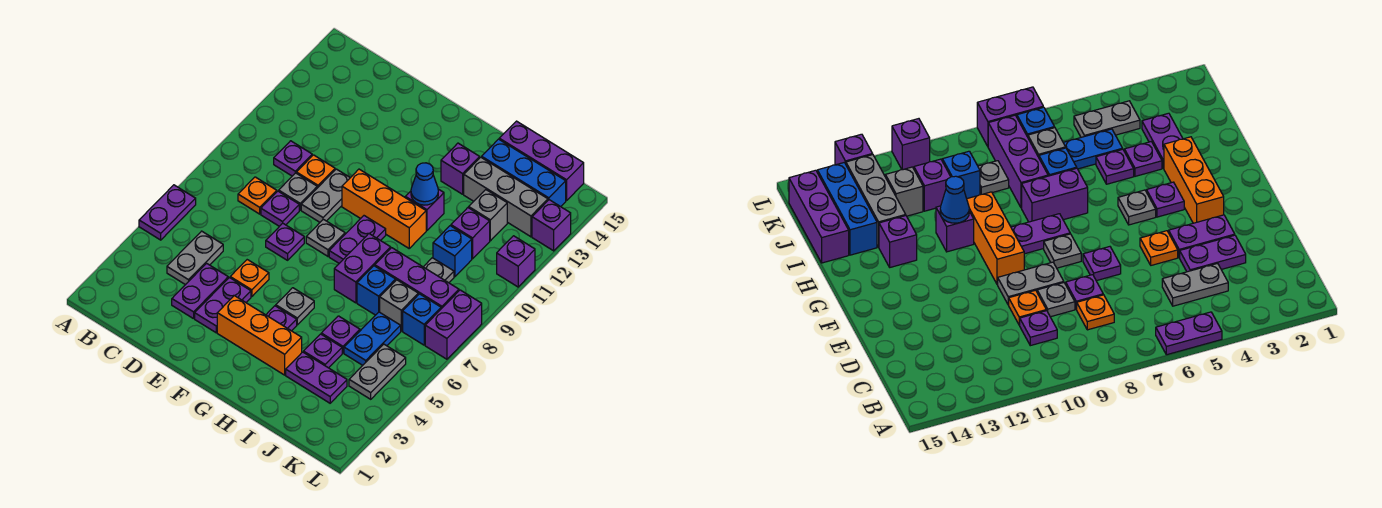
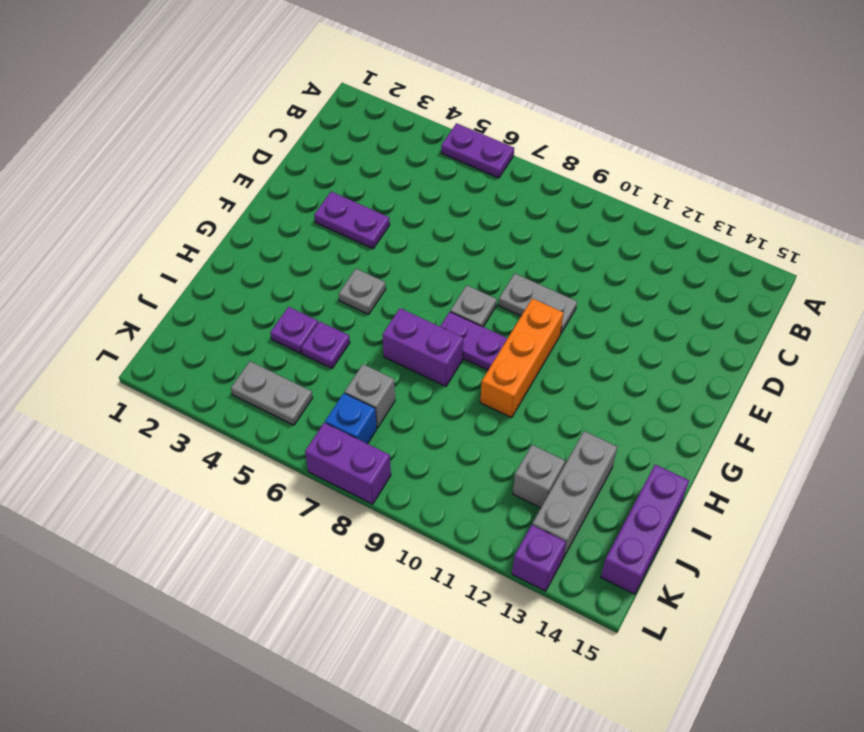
none -> grey 1x2 plate [167,231,223,285]
none -> orange 1x1 plate [238,177,277,214]
none -> purple 1x1 plate [274,141,312,176]
none -> purple 1x2 plate [172,263,228,319]

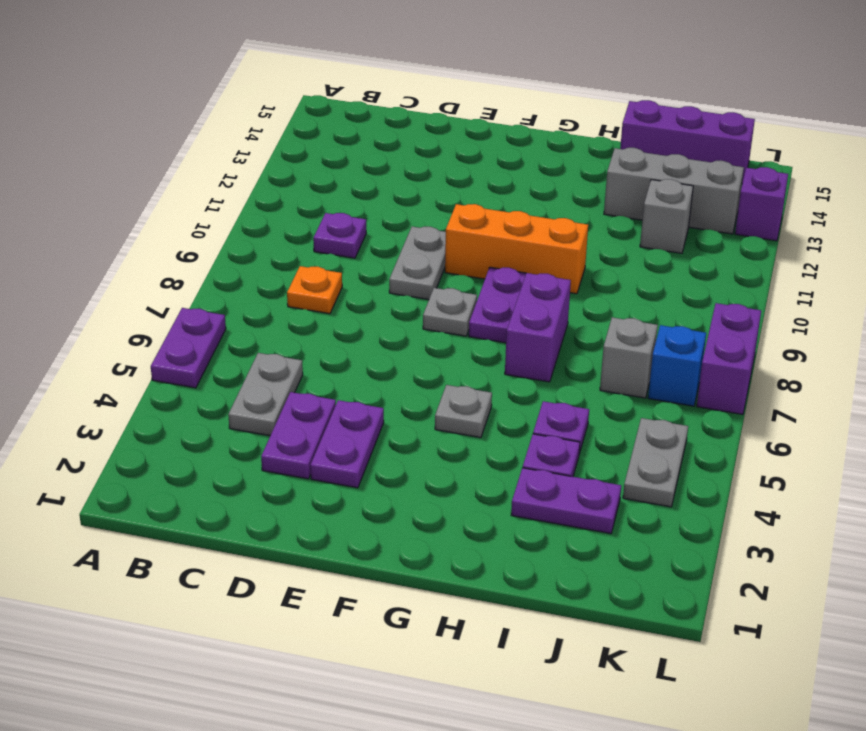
none -> purple 1x1 plate [261,191,299,226]
none -> grey 1x1 plate [279,173,317,210]
none -> orange 1x1 plate [296,155,335,188]
none -> orange 1x1 plate [230,260,269,297]

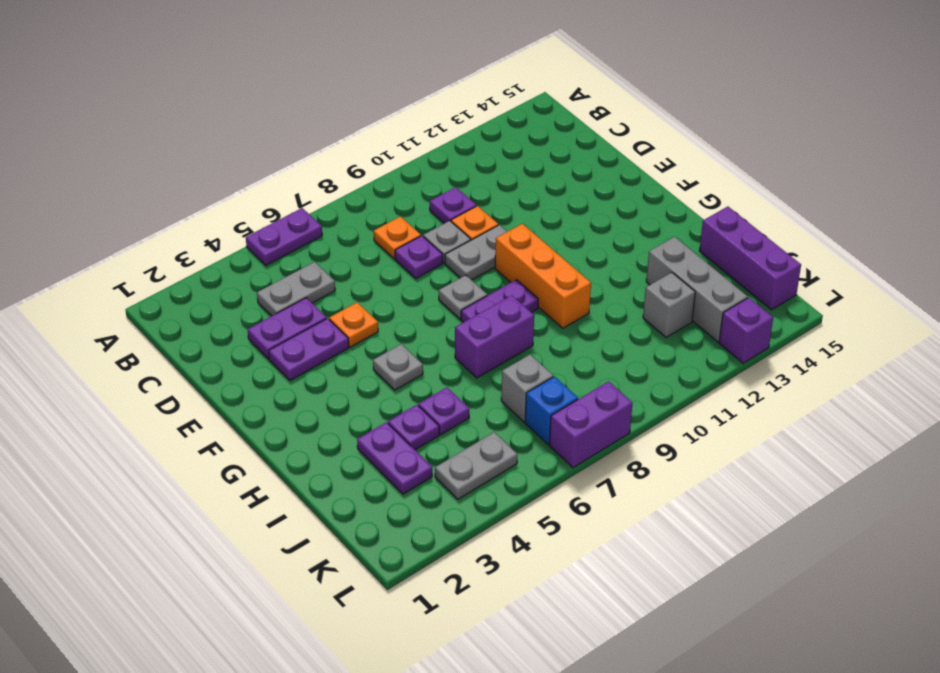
none -> purple 1x1 plate [266,223,304,260]
none -> orange 1x3 brick [217,296,302,375]
none -> purple 1x1 plate [266,306,297,331]
none -> purple 1x1 brick [405,189,444,230]

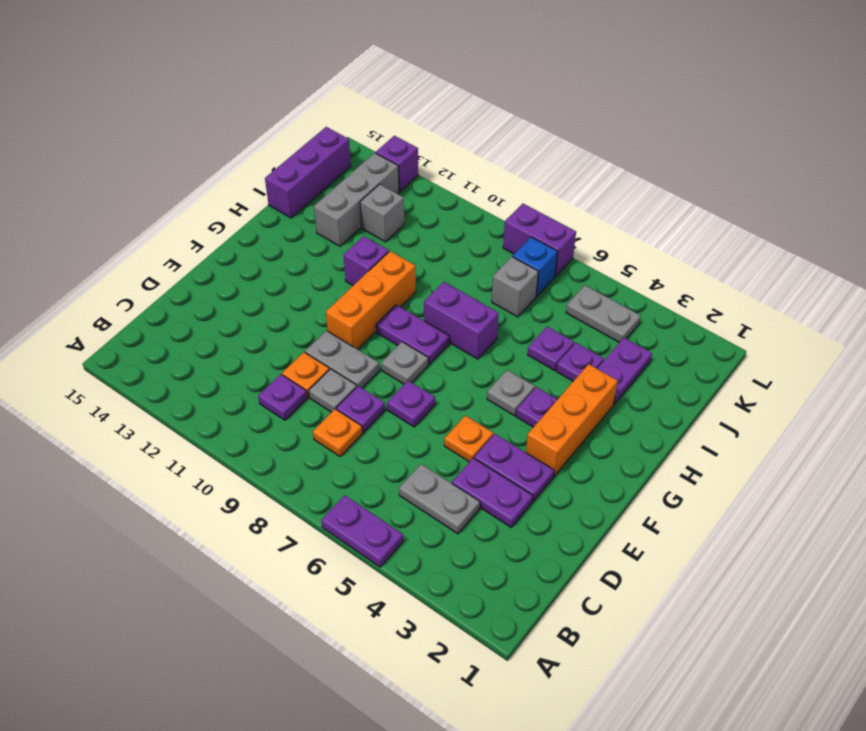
none -> purple 1x1 brick [441,143,480,194]
none -> blue 1x1 brick [357,266,396,315]
none -> purple 1x3 brick [375,248,459,309]
none -> blue 1x3 brick [482,139,566,207]

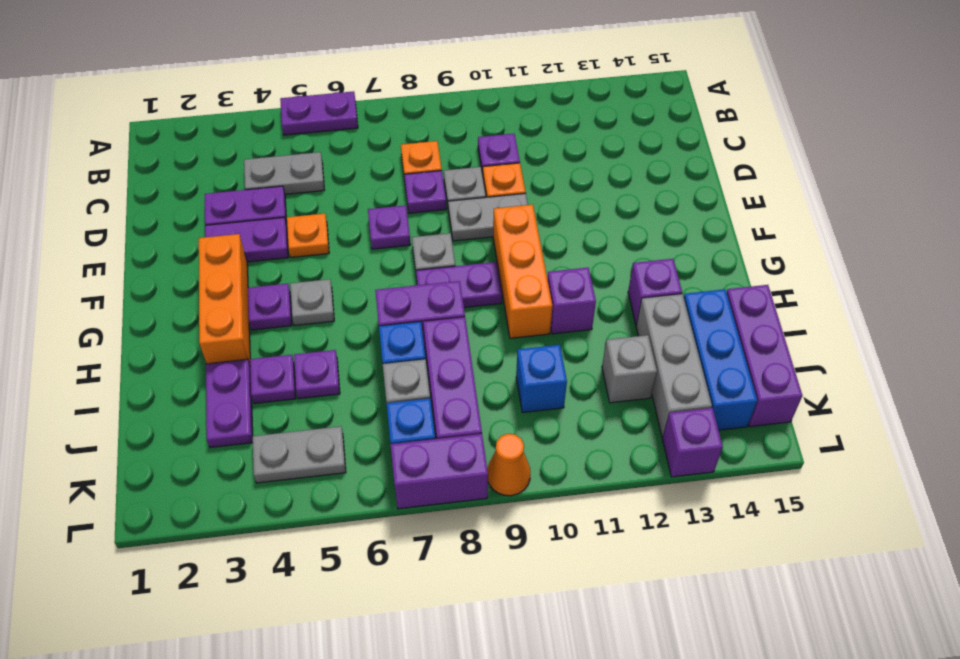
orange 1x1 cone [487,434,530,496] -> none
none -> blue 1x2 plate [344,312,401,365]
none -> grey 1x1 plate [424,258,454,283]
none -> purple 1x1 brick [451,208,490,259]
none -> purple 1x1 brick [497,236,535,287]

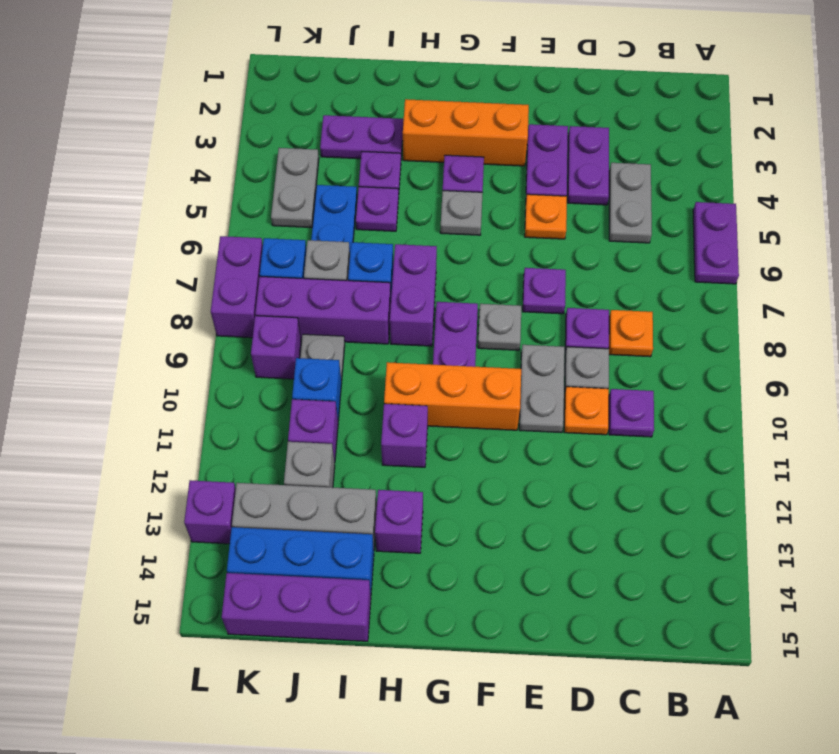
purple 1x1 brick [251,316,301,379] -> purple 1x1 brick moved to [497,236,535,287]
none -> blue 1x1 cone [411,163,438,205]

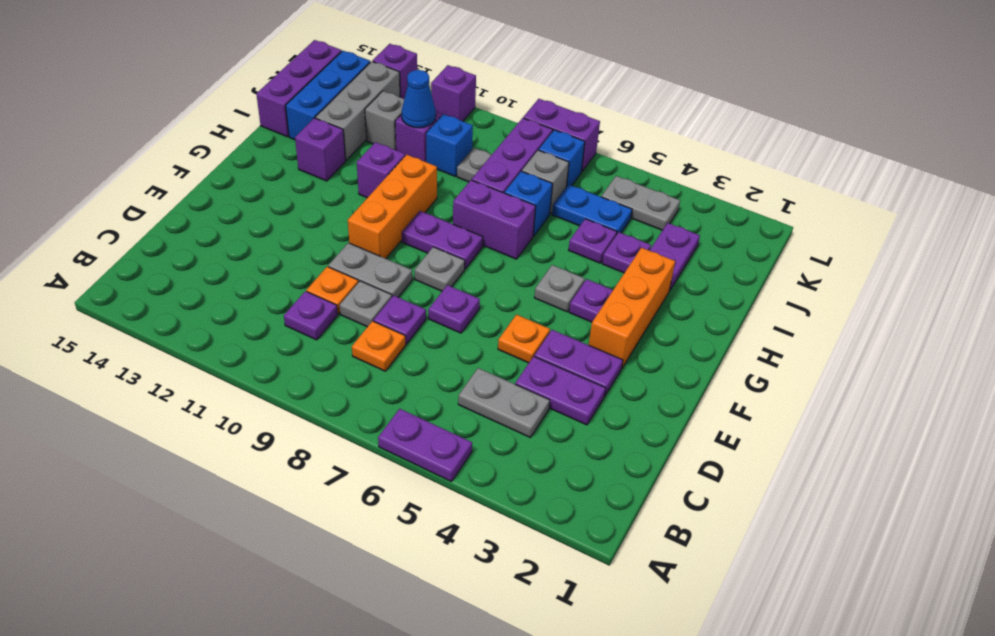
blue 1x1 cone [402,70,436,128] -> blue 1x1 cone moved to [411,163,438,205]

